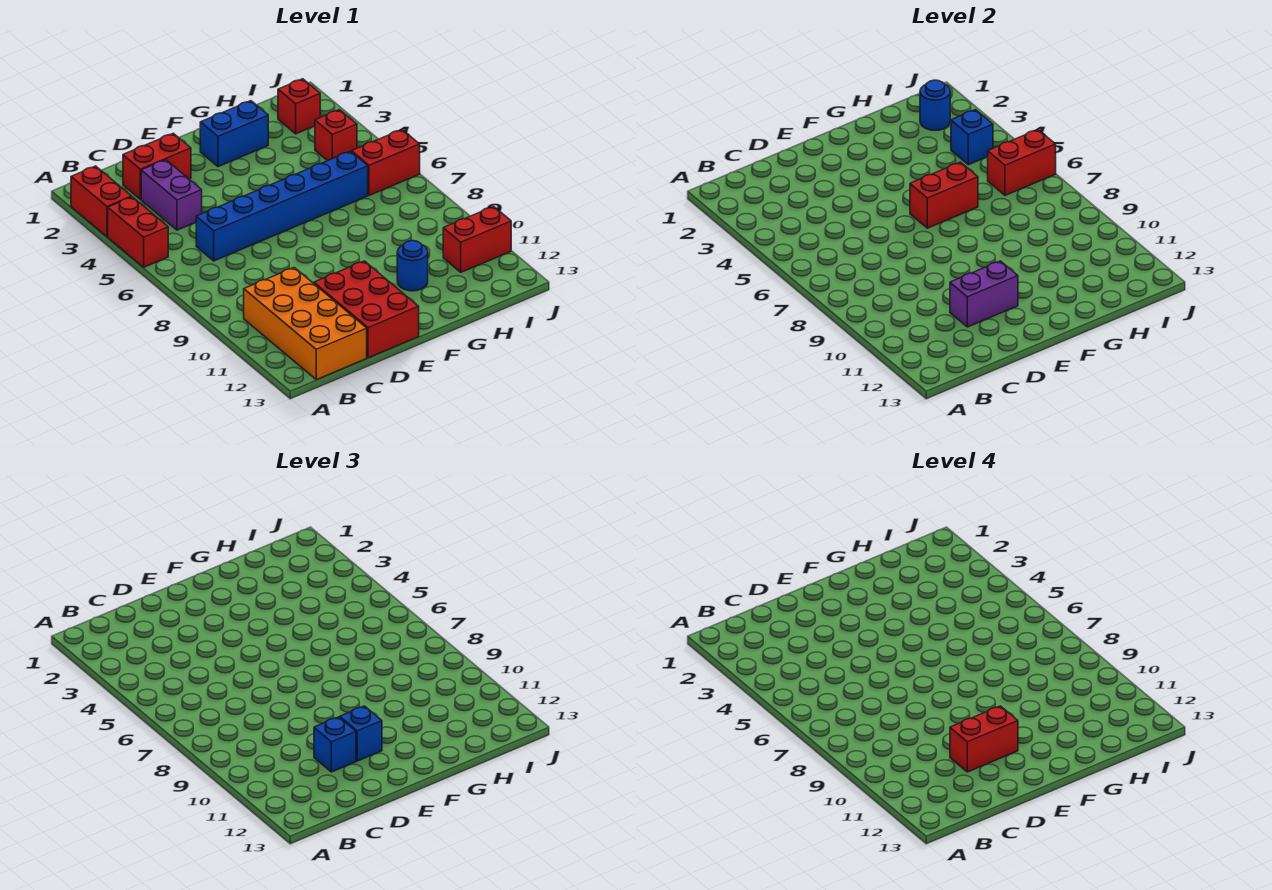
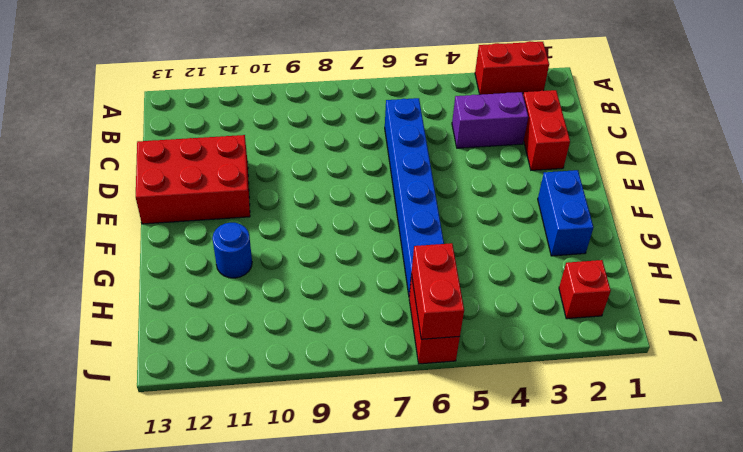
none -> red 1x2 brick [108,197,168,267]
none -> orange 2x4 brick [244,268,367,380]
none -> red 1x1 brick [315,110,357,161]

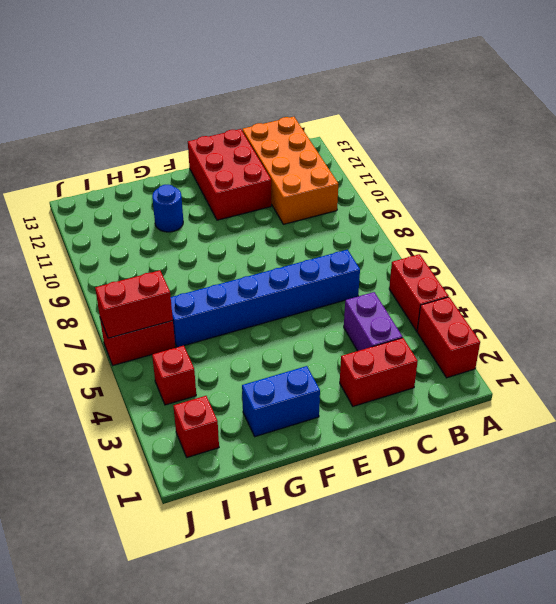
none -> red 1x2 brick [443,206,511,272]
none -> purple 1x2 brick [950,261,1018,327]
none -> red 1x2 brick [910,162,978,228]

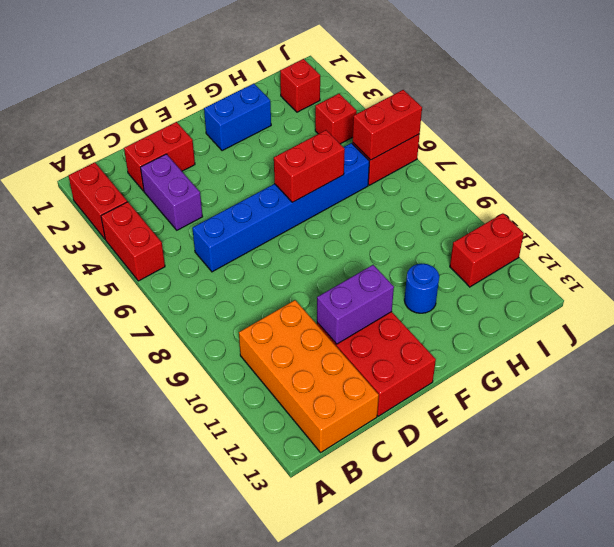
none -> blue 1x1 round brick [920,80,950,130]
none -> blue 1x1 brick [951,110,993,165]
none -> blue 1x1 brick [314,717,356,772]

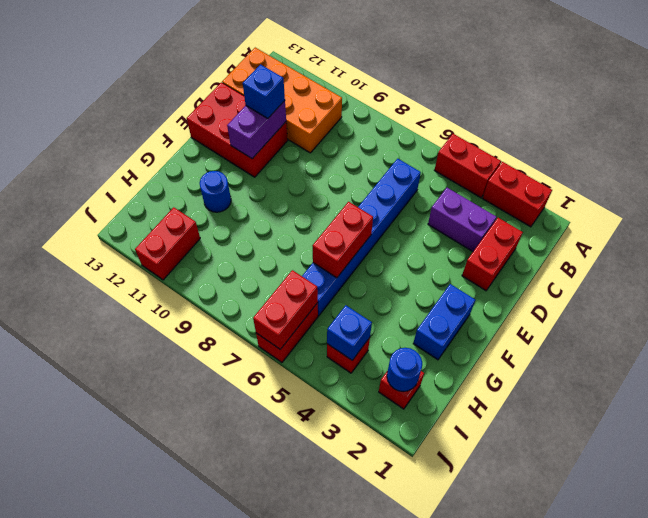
none -> blue 1x1 brick [340,706,382,761]
none -> red 1x2 brick [950,706,1018,772]

